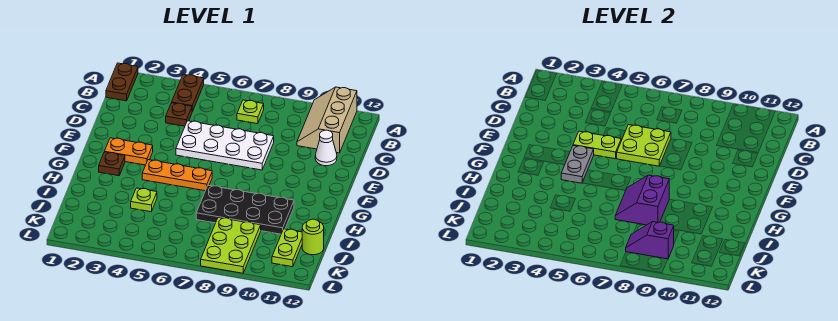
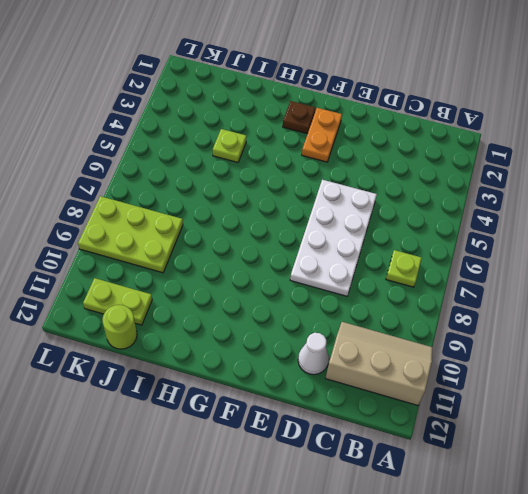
none -> brown 1x2 plate [106,63,138,101]
none -> brown 1x2 plate [172,74,204,112]
none -> brown 1x1 plate [166,103,192,126]

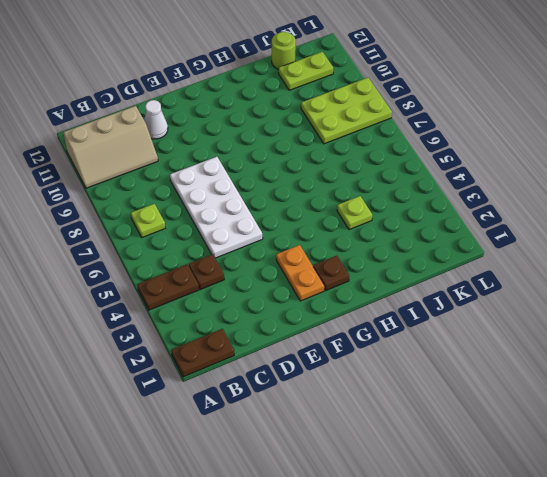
none -> orange 1x3 plate [142,160,212,191]
none -> black 2x4 plate [196,185,294,234]
none -> lime 2x2 plate [617,125,671,166]

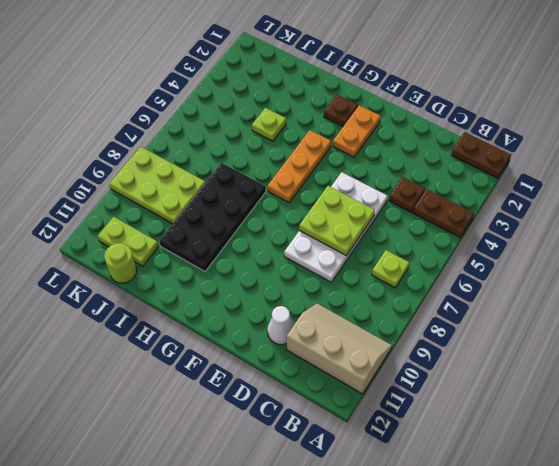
none -> lime 1x2 plate [573,131,621,159]
none -> grey 1x2 plate [561,146,594,183]
none -> purple 2x2 slope [615,175,669,225]

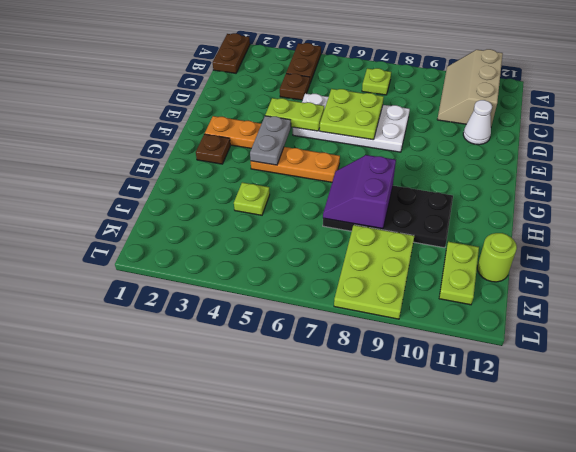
none -> purple 1x2 slope [626,222,674,259]

